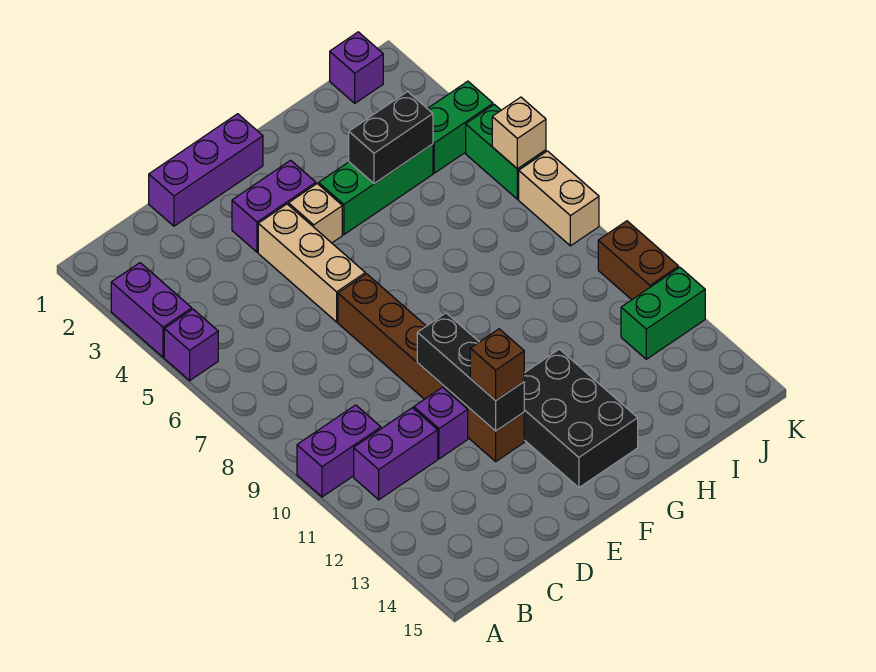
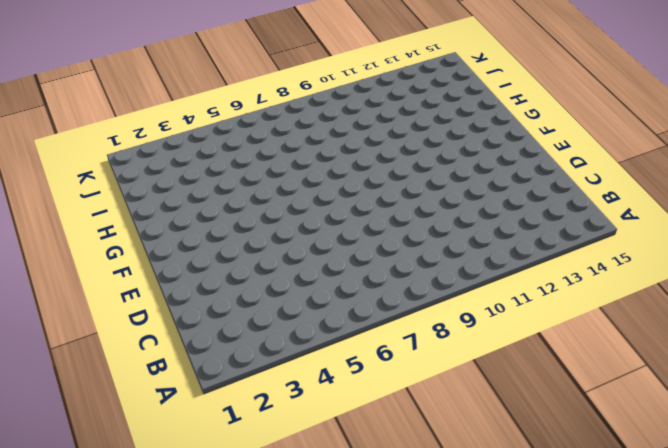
none -> purple 1x2 brick [111,263,192,357]
none -> purple 1x1 brick [164,309,218,381]
none -> purple 1x2 brick [297,405,381,497]

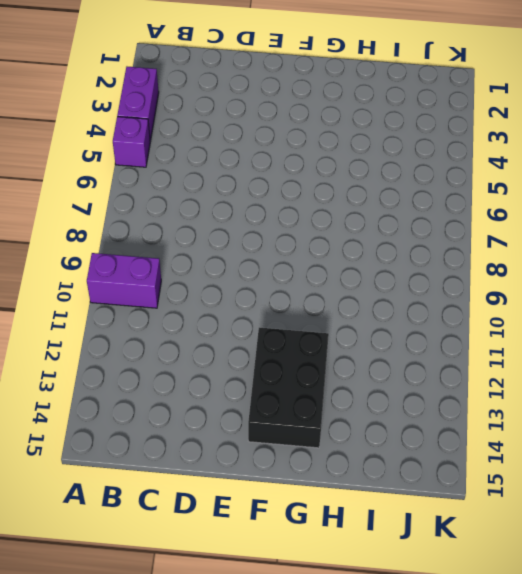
none -> purple 1x2 brick [354,408,438,500]
none -> purple 1x3 brick [149,114,263,226]
none -> purple 1x1 brick [414,387,468,459]

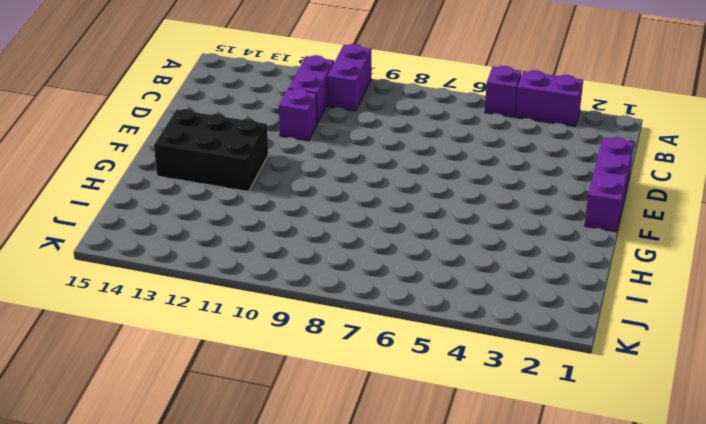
none -> purple 1x2 brick [232,160,316,252]
none -> tan 1x3 brick [258,204,365,322]
none -> brown 1x6 brick [338,274,524,461]

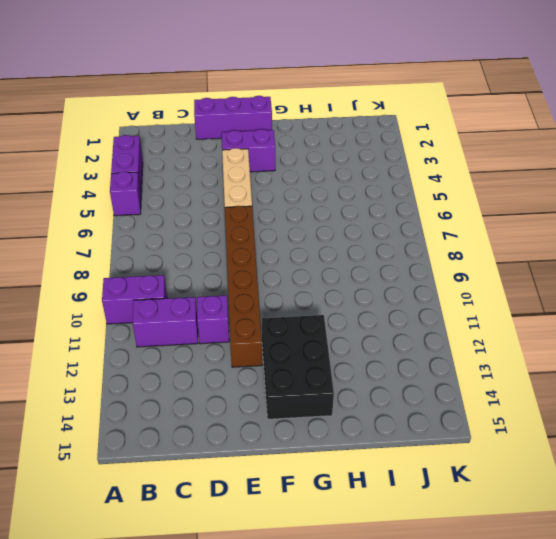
none -> tan 1x1 brick [289,184,342,243]
none -> green 1x3 brick [319,144,433,235]
none -> purple 1x1 brick [330,32,383,103]

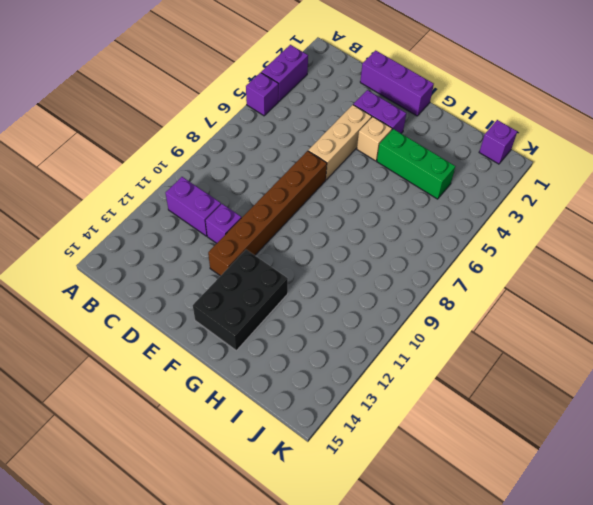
none -> purple 1x2 brick [297,405,381,497]
none -> green 1x2 brick [428,81,493,173]
none -> green 1x2 brick [621,267,705,359]

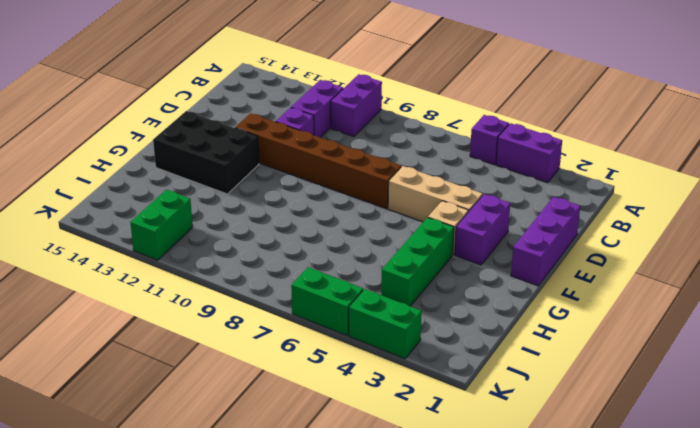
green 1x2 brick [349,289,422,359] -> green 1x2 brick turned to [428,81,493,173]
none -> purple 1x1 brick [330,32,383,103]
none -> tan 1x2 brick [519,151,599,246]
none -> brown 1x2 brick [598,221,679,300]

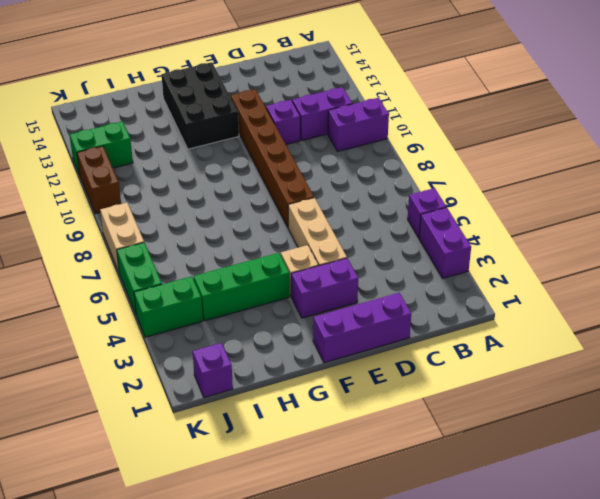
none -> black 1x3 brick [417,313,524,431]
none -> black 1x2 brick [349,92,433,184]
none -> tan 1x1 brick [492,97,546,169]

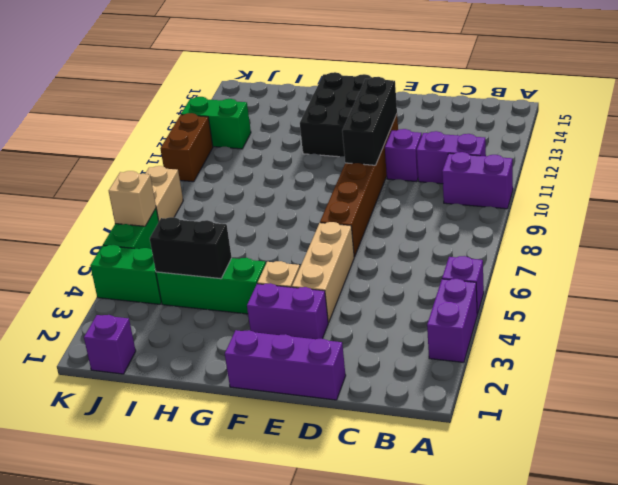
none -> brown 1x1 brick [470,329,524,400]

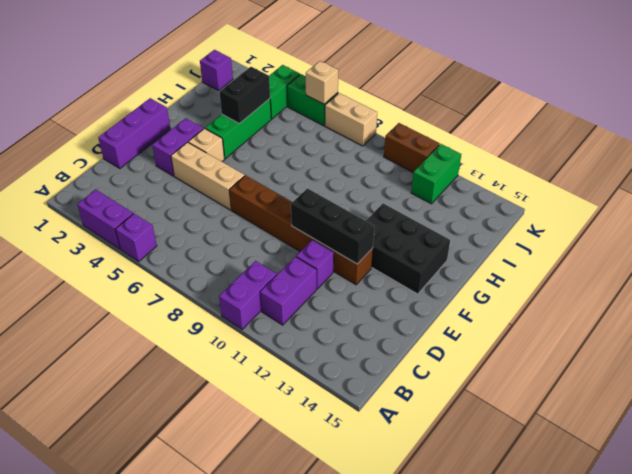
none -> brown 1x1 brick [470,329,524,400]

